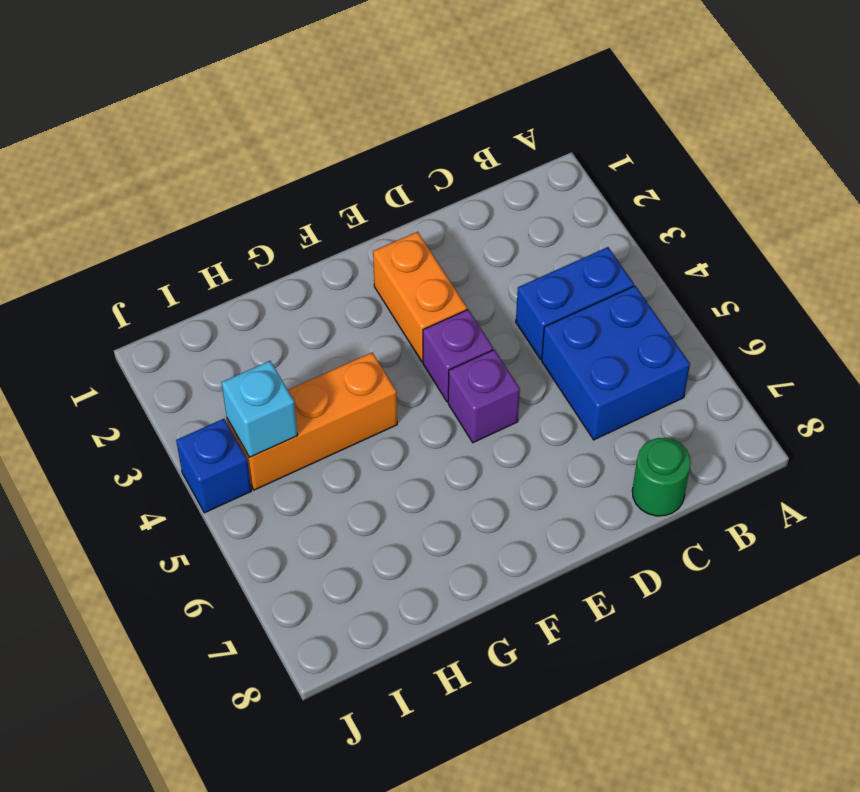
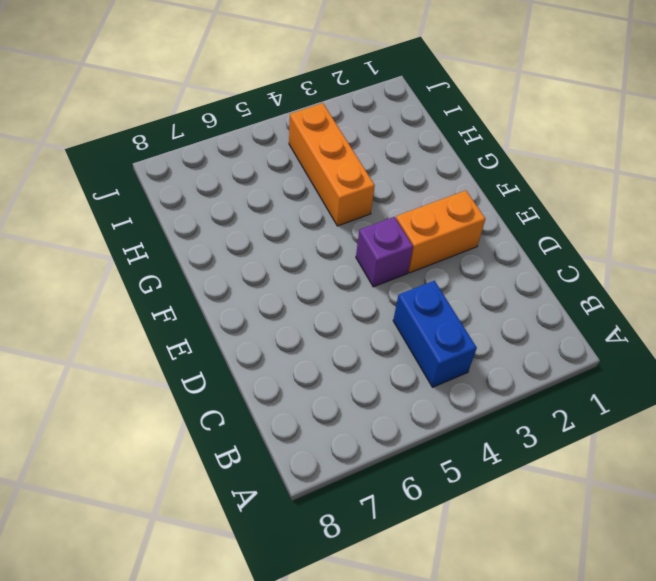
none -> blue 2x2 brick [542,286,690,440]
none -> green 1x1 round brick [632,438,691,516]

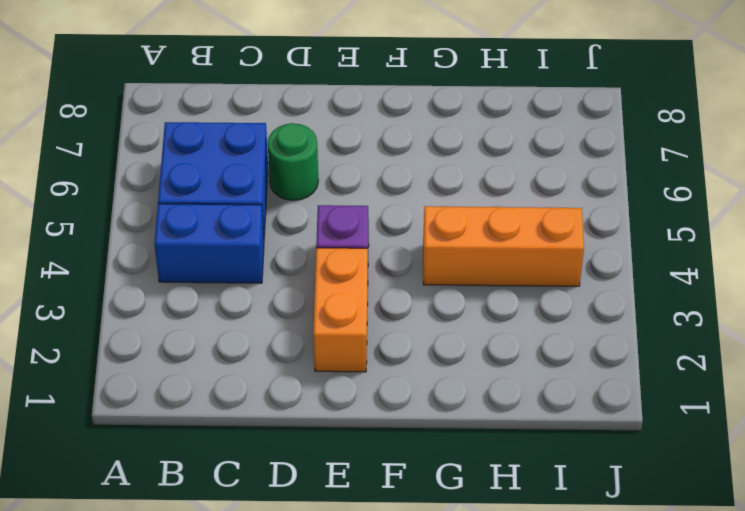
green 1x1 round brick [268,123,318,200] -> green 1x1 round brick moved to [632,438,691,516]
none -> purple 1x1 brick [448,350,520,443]
none -> blue 1x1 brick [176,419,251,513]

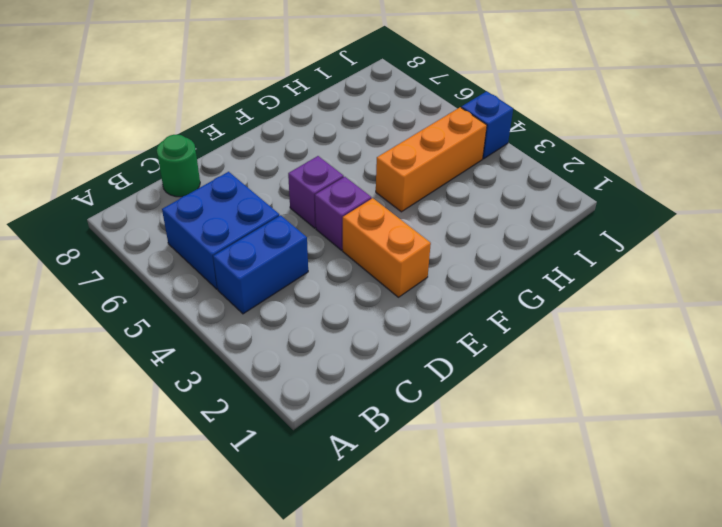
none -> cyan 1x1 brick [222,361,297,457]

